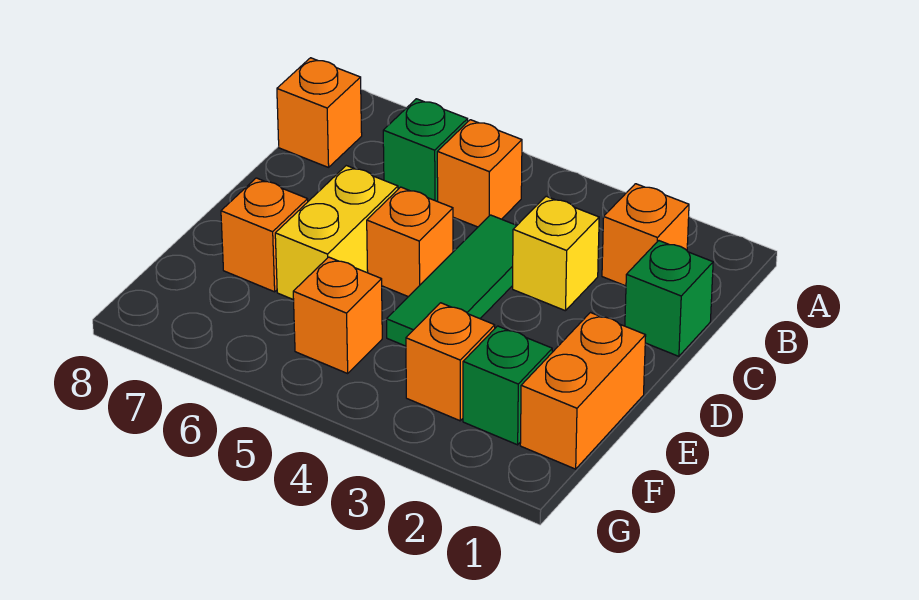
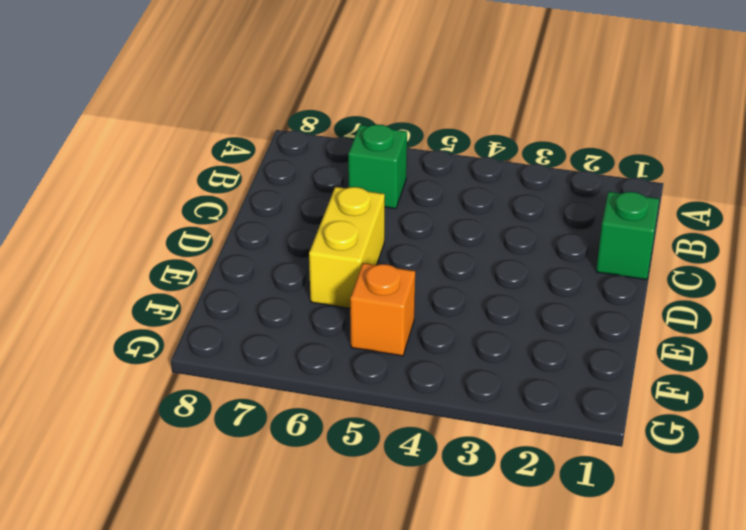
none -> orange 1x1 brick [602,184,689,286]
none -> orange 1x1 brick [437,120,522,227]
none -> orange 1x1 brick [277,58,362,167]

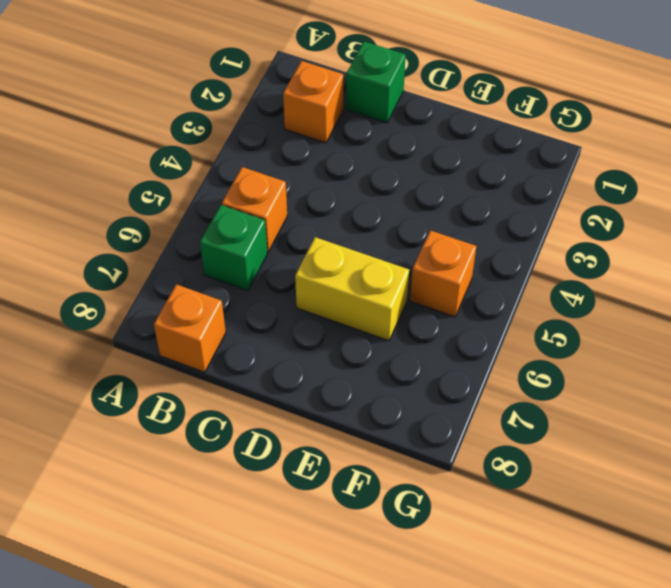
none -> yellow 1x1 brick [513,196,599,311]
none -> green 1x3 tile [387,215,517,346]
none -> orange 1x1 brick [367,187,453,297]

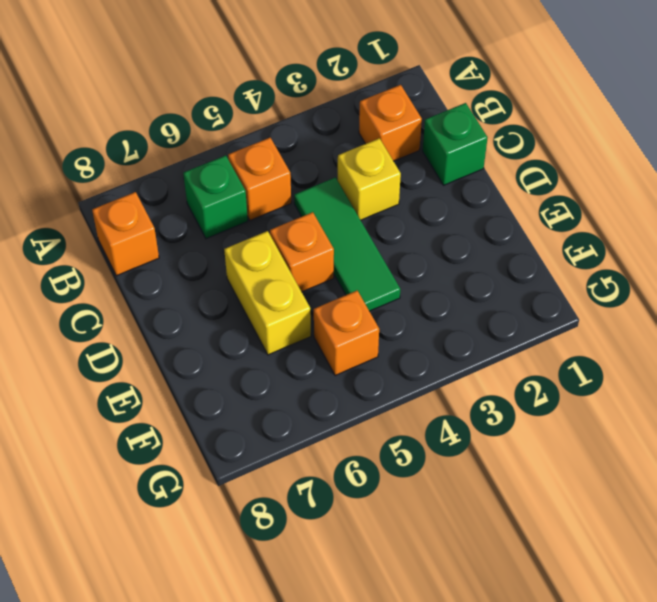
none -> orange 1x2 brick [520,313,646,469]
none -> orange 1x1 brick [221,178,308,292]
none -> green 1x1 brick [463,326,552,445]

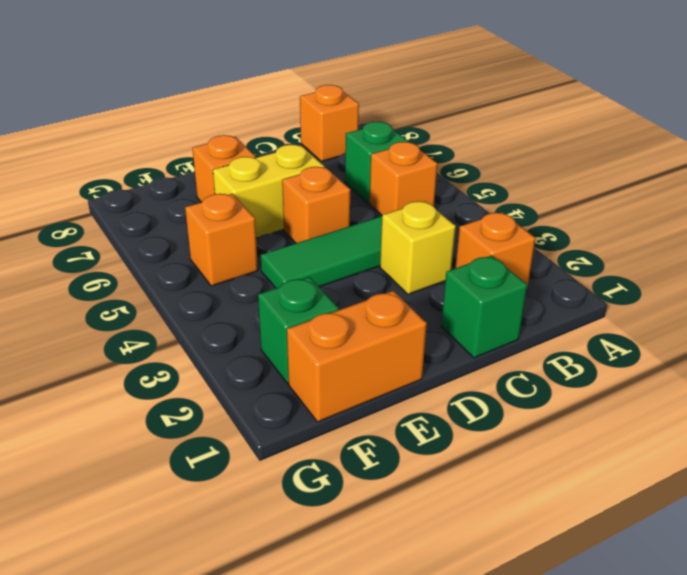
none -> orange 1x1 brick [406,303,495,421]

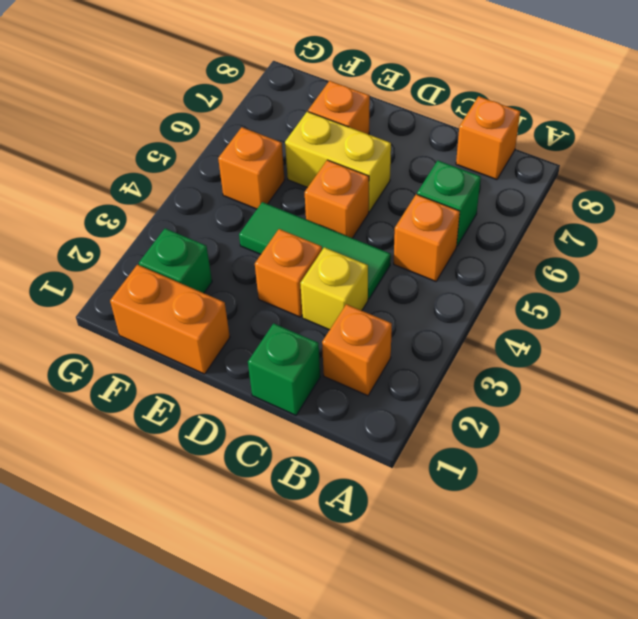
orange 1x1 brick [255,229,322,317] -> orange 1x1 brick moved to [406,303,495,421]

